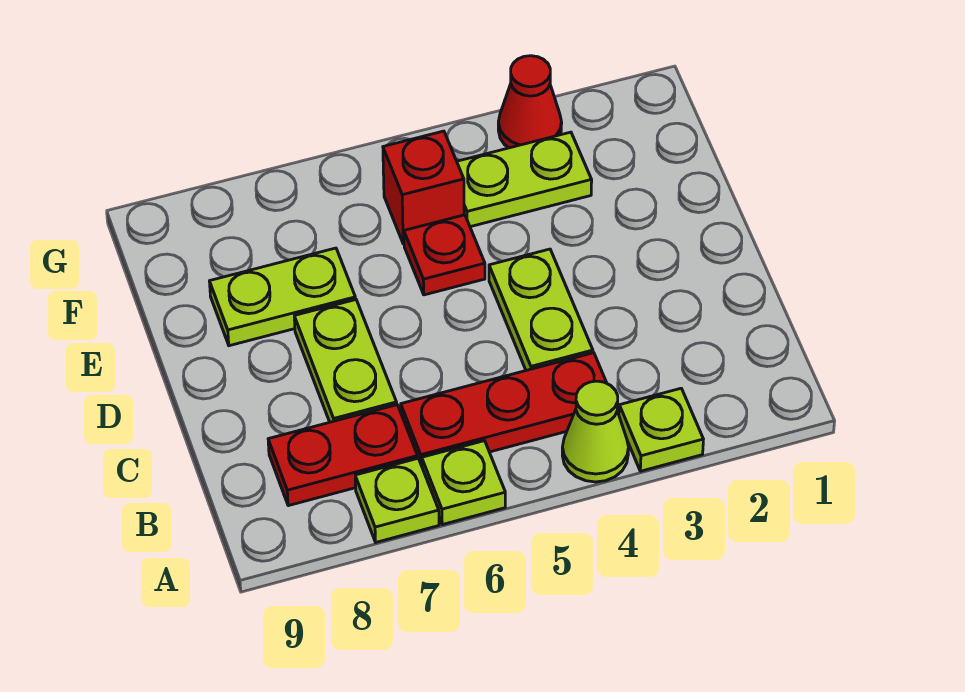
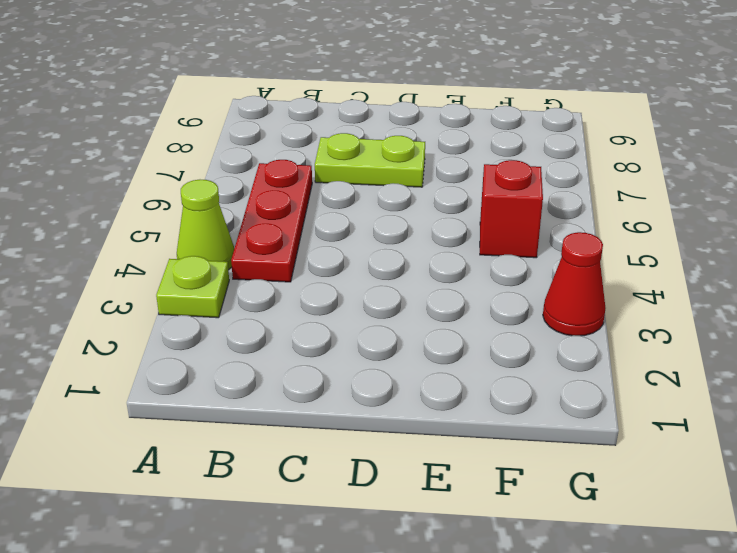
none -> lime 1x1 plate [422,441,505,525]
none -> lime 1x1 plate [355,459,439,542]
none -> red 1x2 plate [268,405,418,506]

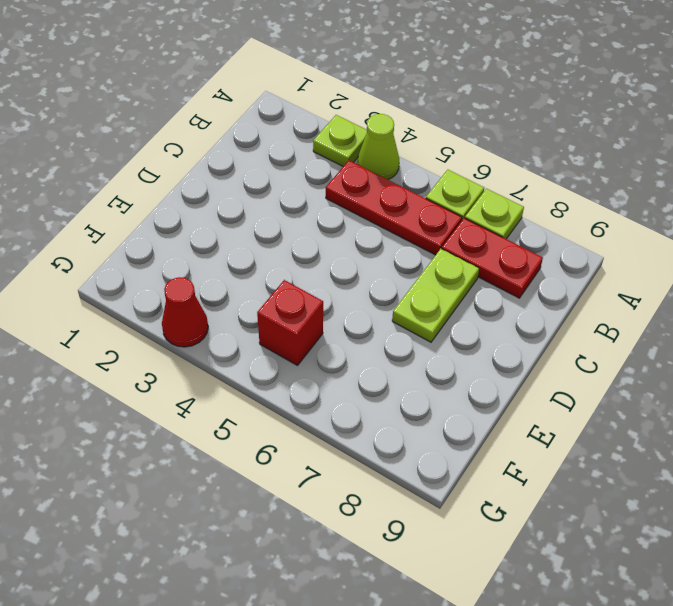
none -> lime 1x2 plate [489,249,593,370]
none -> red 1x1 plate [404,215,485,295]
none -> lime 1x2 plate [209,248,355,346]

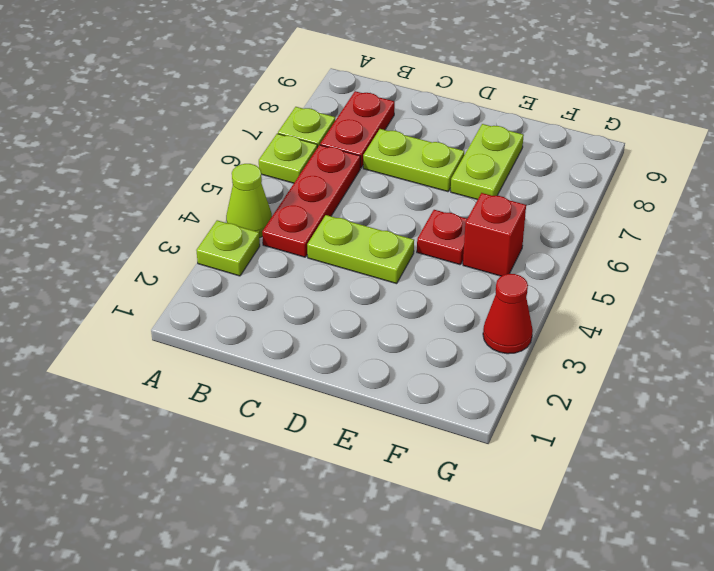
none -> lime 1x2 plate [457,132,592,227]

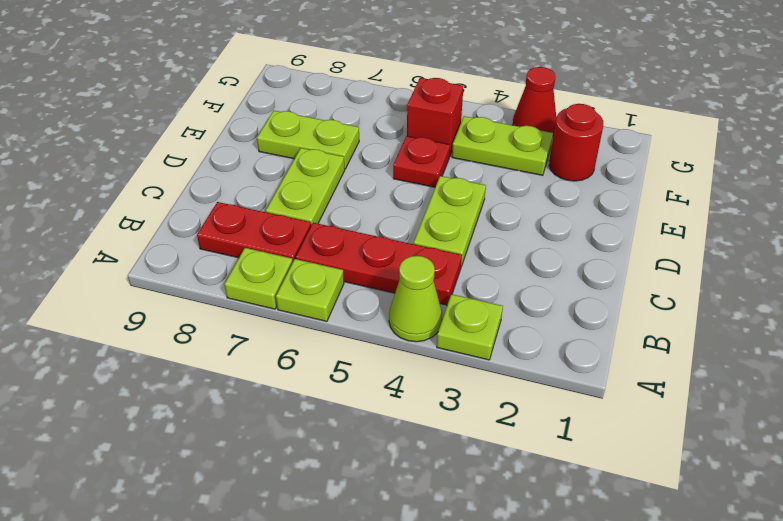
red 1x1 round brick [549,104,603,181] -> none

